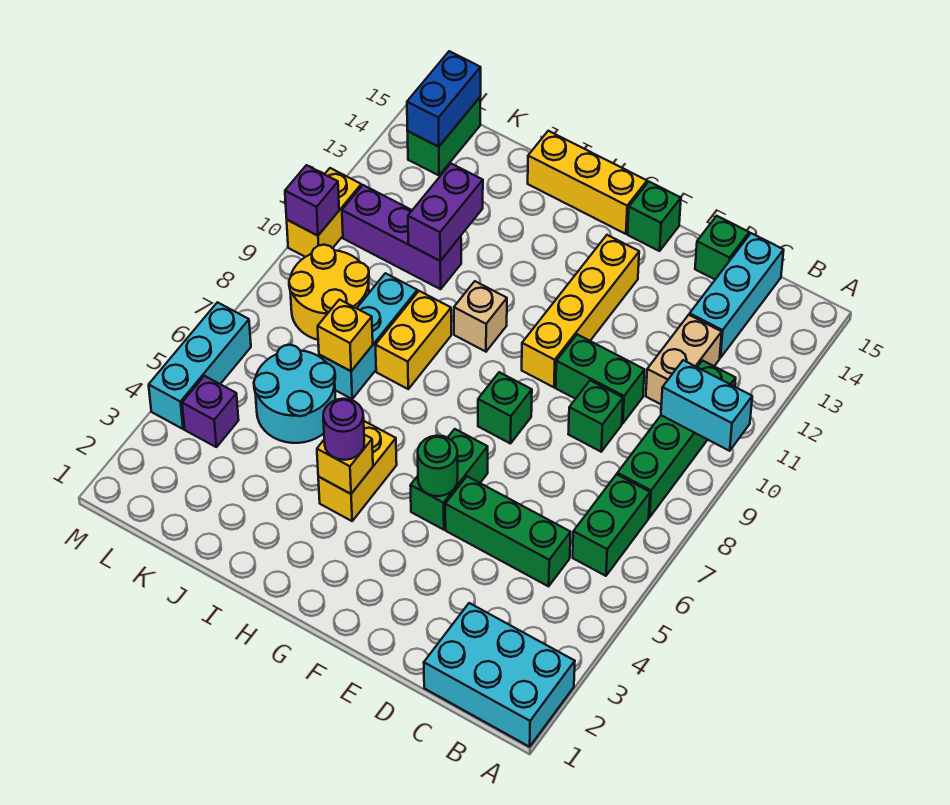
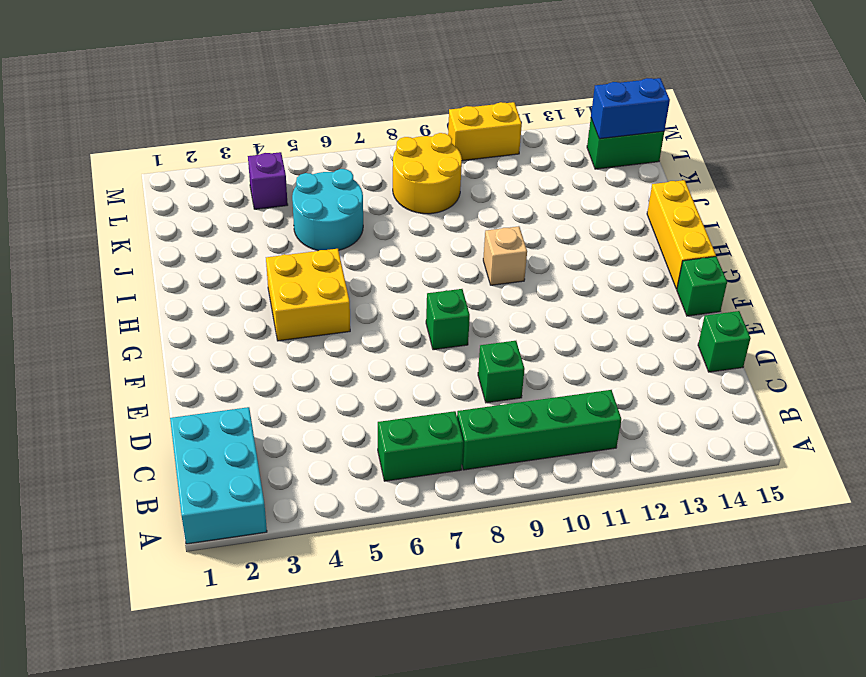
yellow 2x2 brick [266,249,350,341] -> yellow 1x2 brick [318,421,397,521]
none -> green 1x3 brick [445,476,571,586]
none -> tan 1x2 brick [646,315,722,404]
none -> cyan 1x3 brick [690,233,784,358]
none -> green 1x2 brick [556,334,645,424]

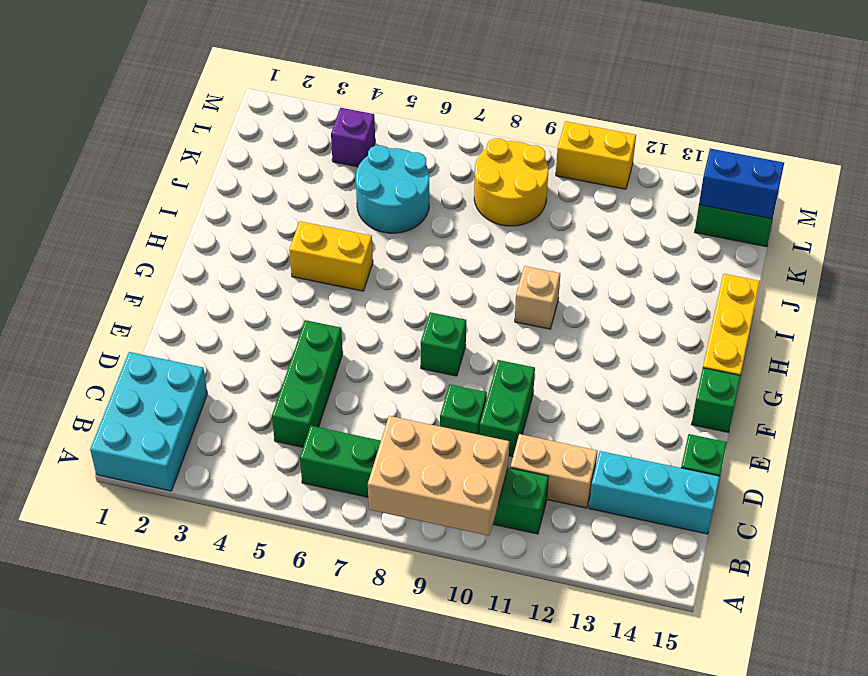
tan 2x3 brick [368,416,509,536] -> cyan 1x2 brick [661,360,752,451]
none -> green 1x2 brick [410,429,488,530]
none -> yellow 1x4 brick [522,235,639,387]
none -> yellow 1x2 brick [375,291,451,389]
none -> cyan 1x3 brick [319,273,417,399]

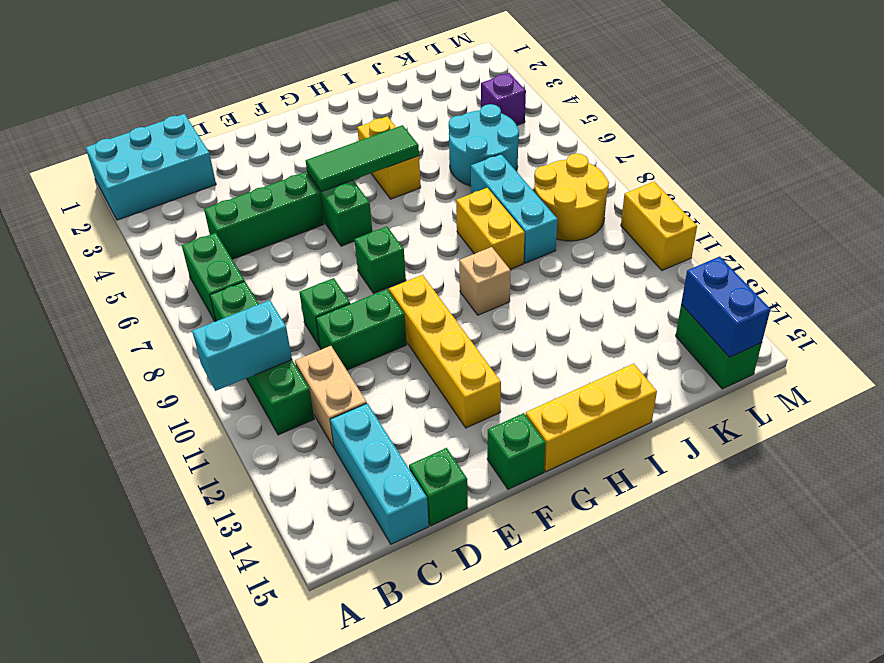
green 1x3 tile [306,125,419,192] -> green 1x1 round brick [418,436,458,496]
none -> purple 1x3 brick [342,185,461,289]
none -> cyan 1x3 brick [149,302,251,429]
none -> yellow 1x1 brick [317,435,373,494]
none -> yellow 1x1 brick [318,300,373,371]

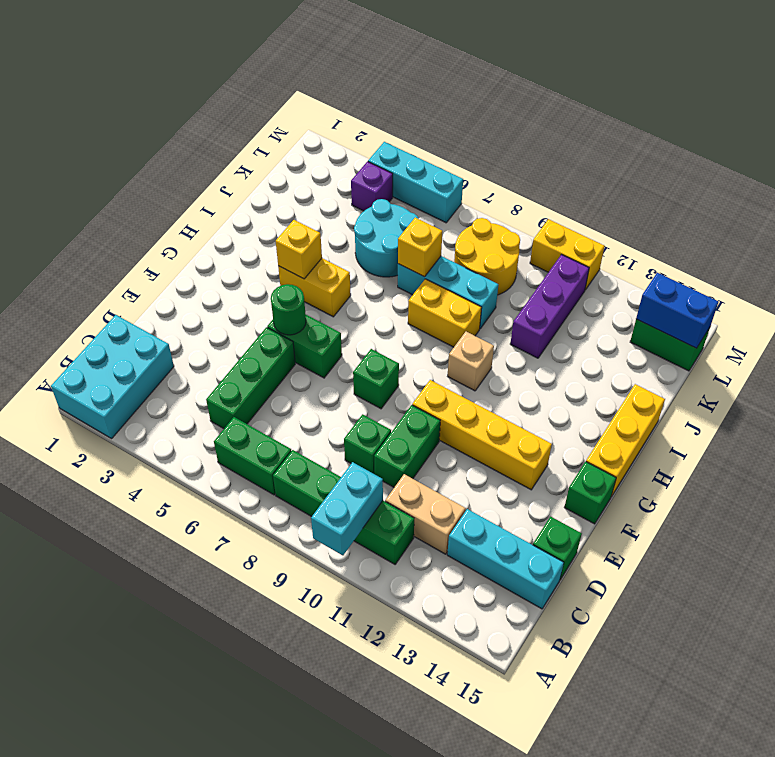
none -> purple 1x2 brick [408,164,483,261]
none -> purple 1x1 brick [285,165,339,236]
none -> purple 1x1 round brick [323,399,364,460]

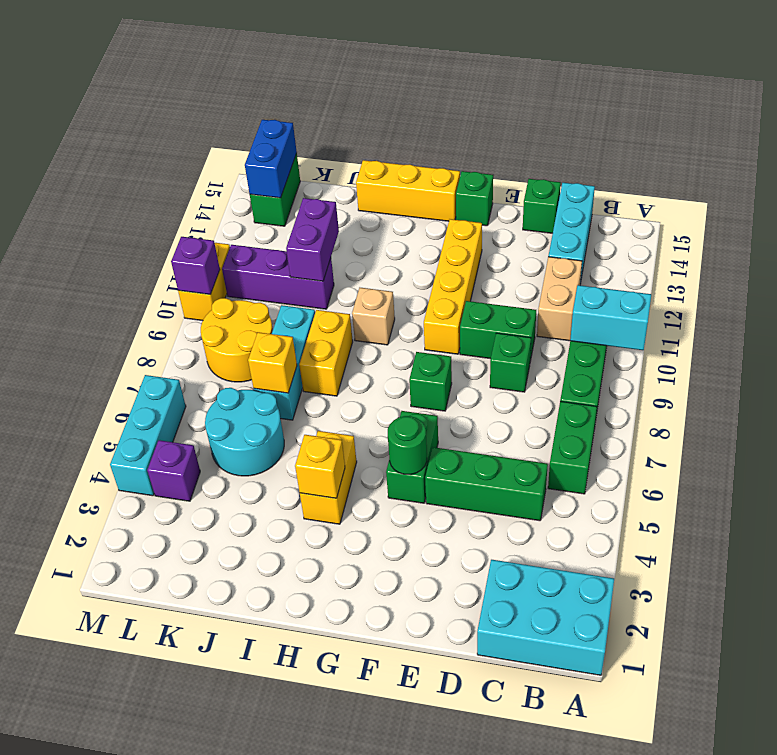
none -> purple 1x1 round brick [323,399,364,460]

